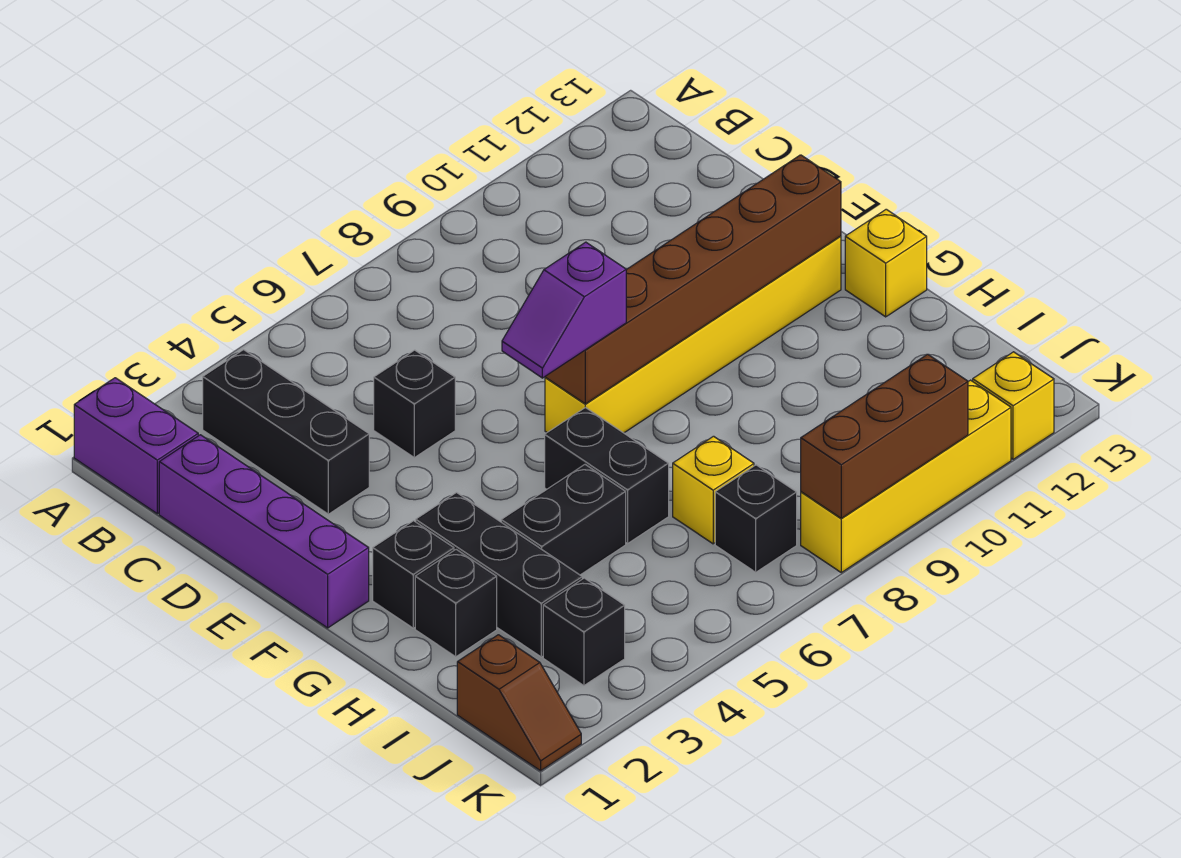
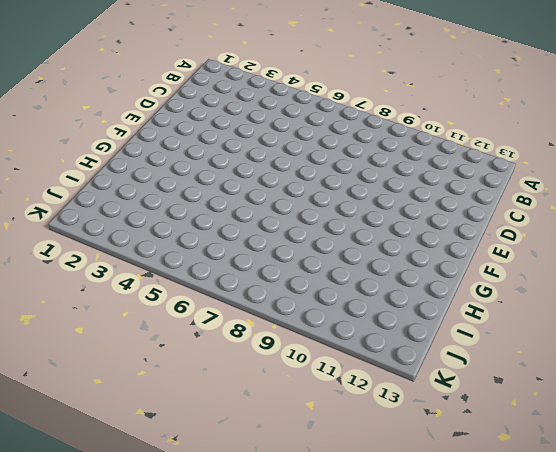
none -> purple 1x2 brick [74,378,198,514]
none -> black 1x3 brick [203,350,369,514]
none -> purple 1x4 brick [159,435,369,628]

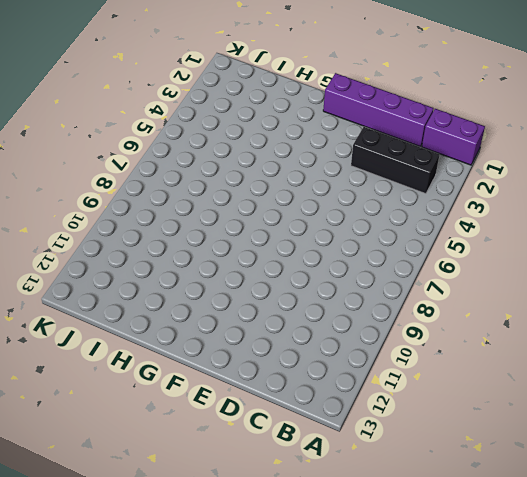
none -> black 1x1 brick [374,350,455,458]
none -> yellow 1x6 brick [545,236,841,433]
none -> black 1x1 brick [373,521,454,628]

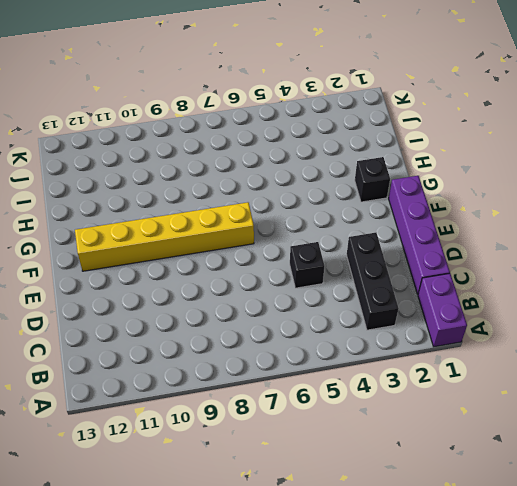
none -> black 1x3 brick [416,493,582,657]
none -> black 1x2 brick [545,407,669,543]
none -> yellow 1x1 brick [845,209,927,317]

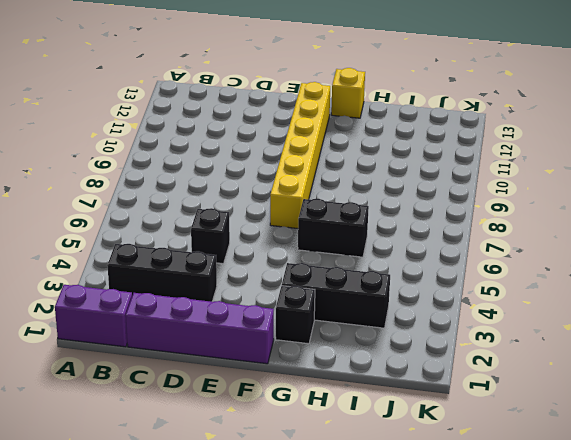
none -> black 1x1 brick [415,549,497,657]
none -> black 1x2 brick [501,465,626,575]
none -> yellow 1x1 brick [673,436,754,544]

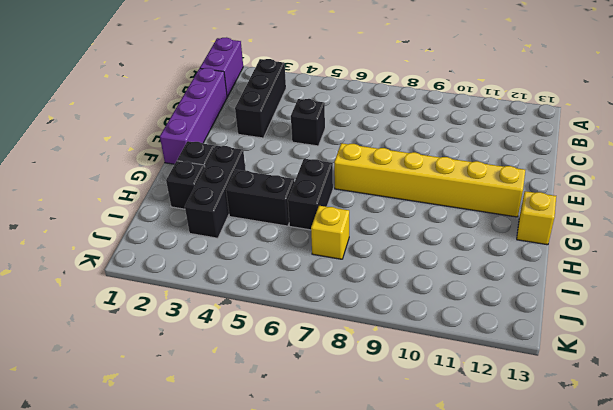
none -> brown 1x2 slope [457,635,581,771]
none -> black 1x1 brick [543,578,625,686]
none -> black 1x1 brick [715,465,797,572]

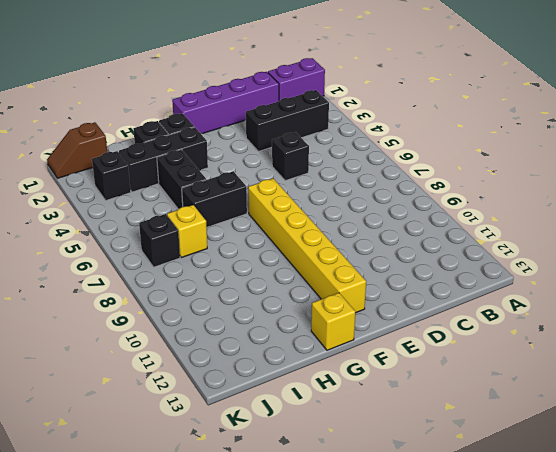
none -> yellow 1x4 brick [801,380,1011,572]
none -> yellow 1x1 brick [973,352,1054,459]
none -> brown 1x6 brick [545,155,841,404]

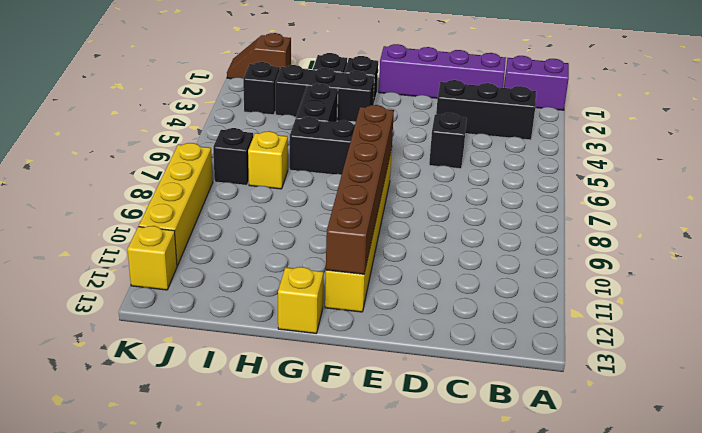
none -> brown 1x3 brick [801,354,968,518]
none -> purple 1x2 slope [502,242,626,378]

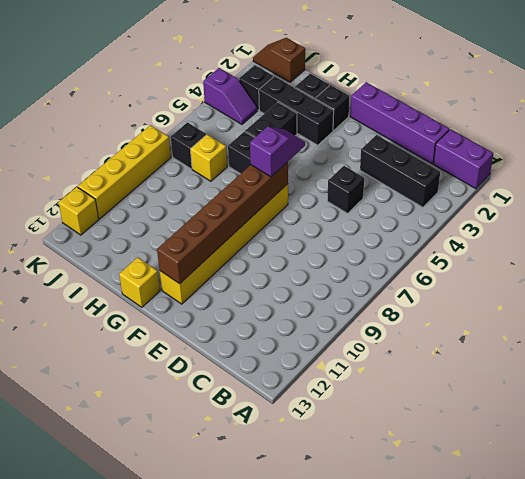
purple 1x2 slope [203,68,258,124] -> none
none -> brown 1x3 brick [801,354,968,518]

